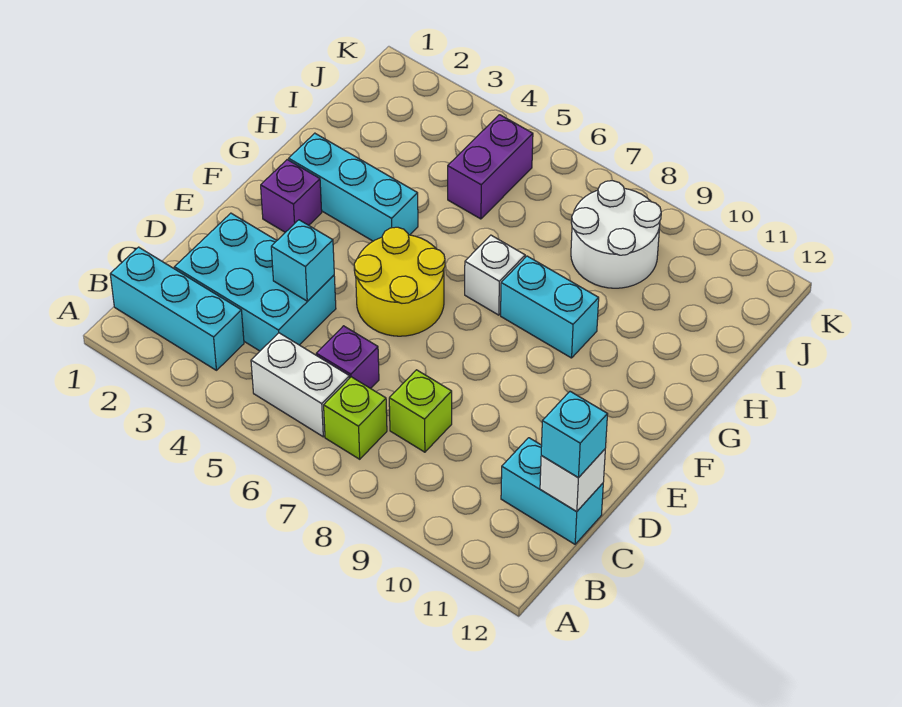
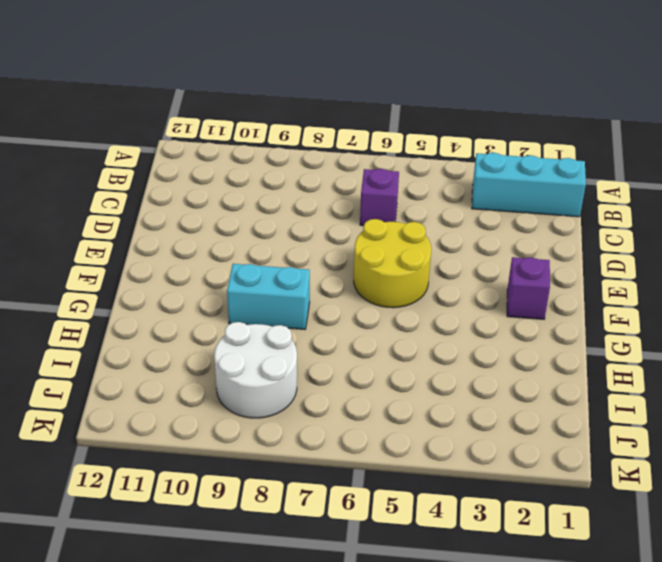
none -> white 1x2 brick [251,333,349,437]
none -> lime 1x1 brick [324,377,387,459]
none -> cyan 2x3 brick [174,213,336,351]

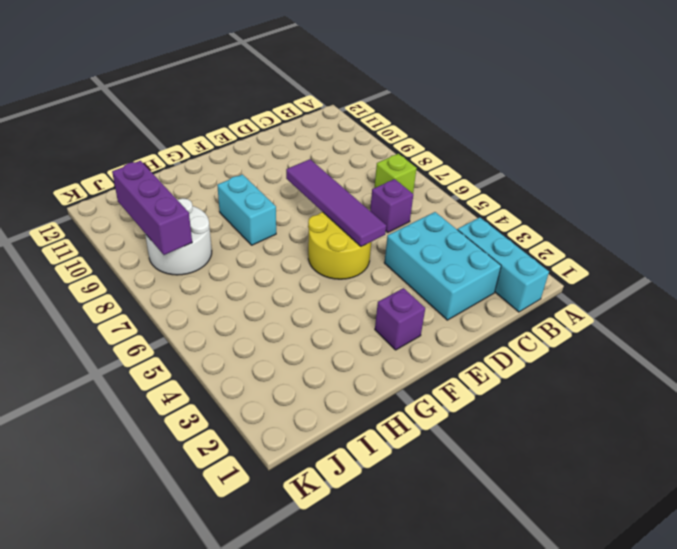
purple 1x4 tile [286,159,386,247] -> none
purple 1x3 brick [112,161,192,255] -> none
none -> white 1x2 brick [251,333,349,437]
none -> lime 1x1 brick [389,370,452,452]
none -> cyan 1x2 brick [501,438,603,544]

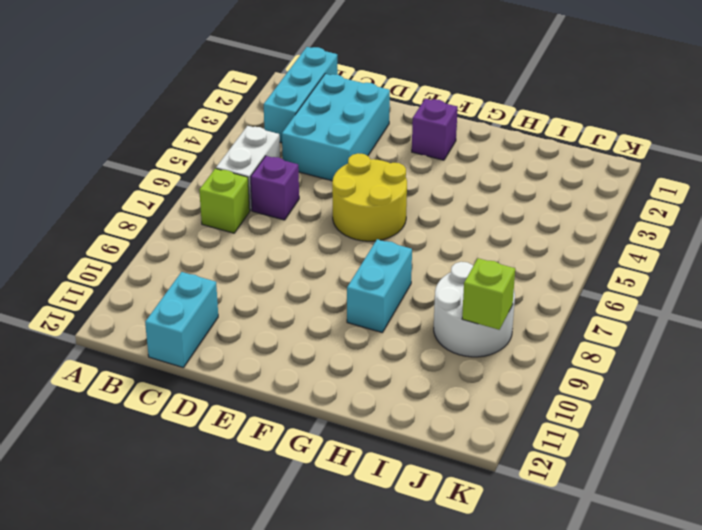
lime 1x1 brick [462,258,515,330] -> lime 1x1 brick moved to [389,370,452,452]
none -> cyan 1x3 brick [289,133,418,241]
none -> white 1x1 brick [465,235,525,315]
none -> purple 1x2 brick [448,115,533,219]

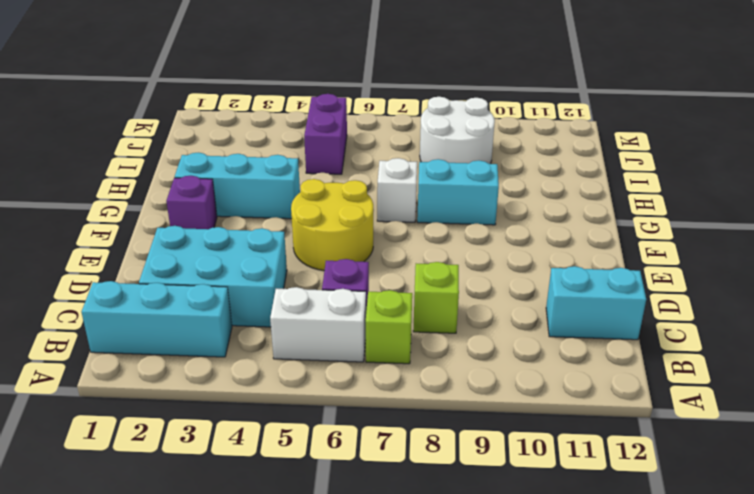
none -> white 1x1 brick [540,449,605,512]
none -> cyan 1x1 brick [271,220,334,301]
none -> cyan 1x1 brick [541,392,608,478]

